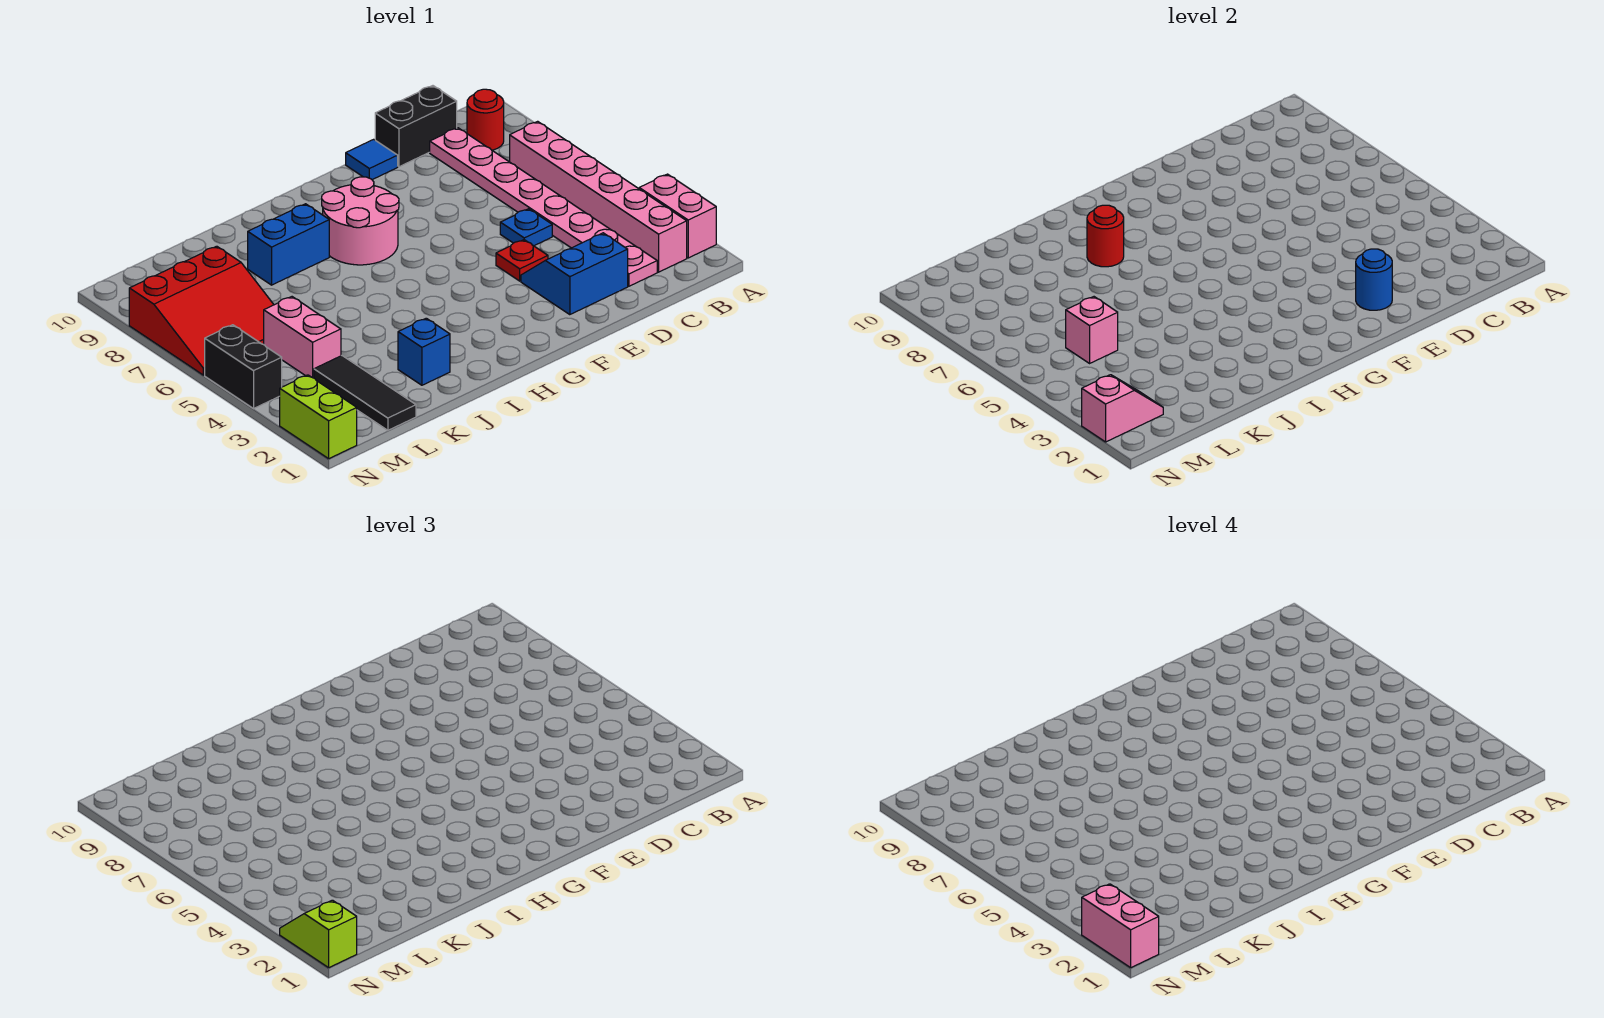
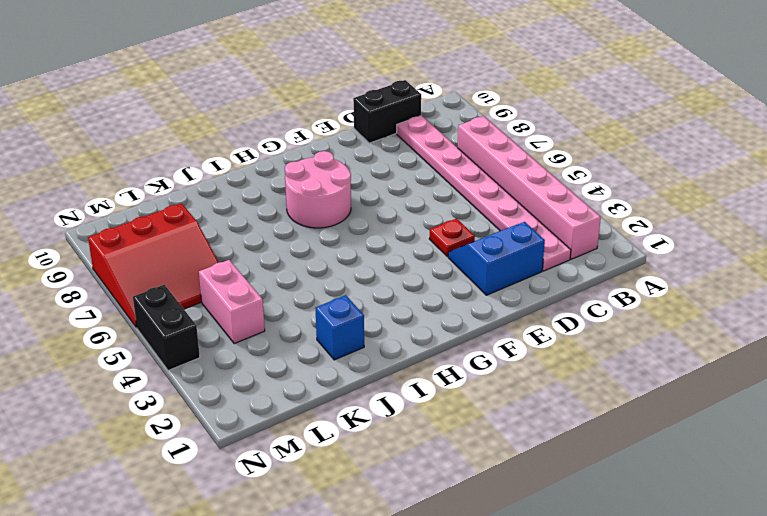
none -> pink 1x2 brick [639,174,716,258]
none -> red 1x1 round brick [467,89,504,150]
none -> blue 1x1 plate [500,209,552,246]

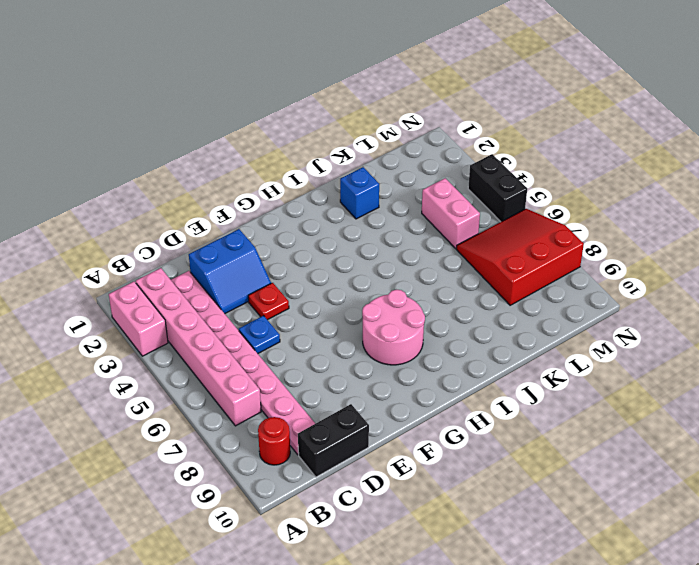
none -> blue 1x1 tile [346,139,398,180]
none -> blue 1x2 brick [248,204,329,285]
none -> black 1x3 tile [314,356,416,430]

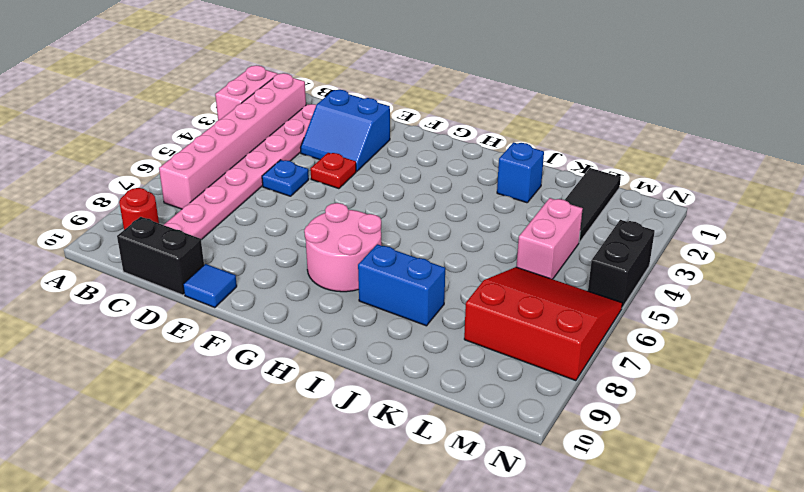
none -> lime 1x2 brick [280,375,357,459]
none -> blue 1x1 round brick [1356,249,1392,310]
none -> red 1x1 round brick [1087,205,1124,267]

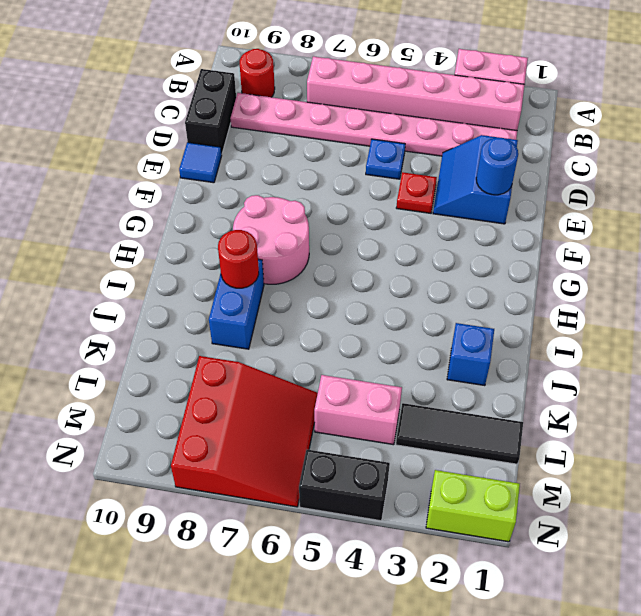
none -> pink 1x1 brick [1066,297,1118,363]
none -> pink 1x2 slope [1082,375,1163,442]
none -> lime 1x2 slope [280,900,357,968]

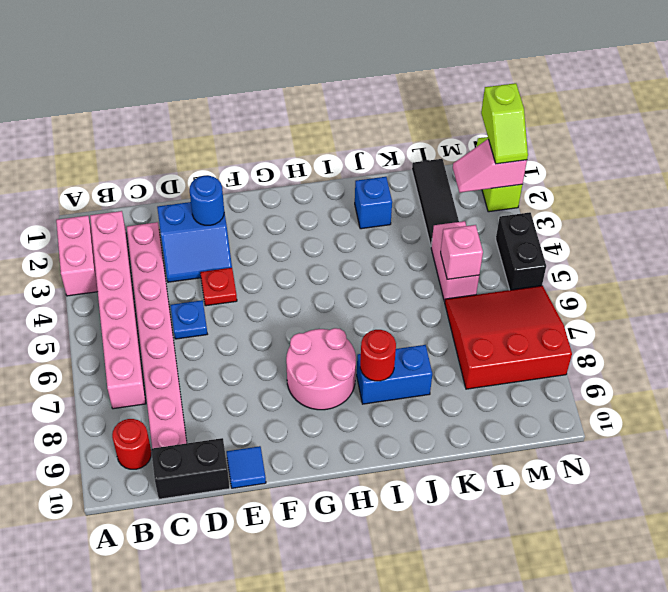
none -> pink 1x2 brick [1082,884,1159,968]

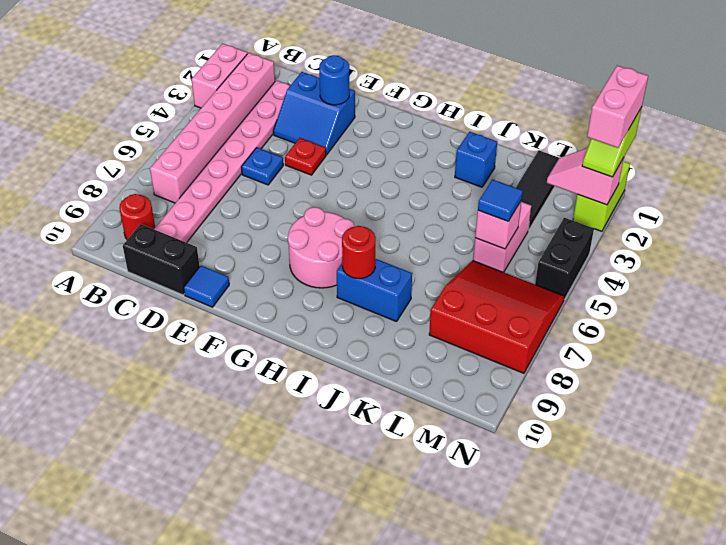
blue 1x1 tile [478,179,523,221] -> none

